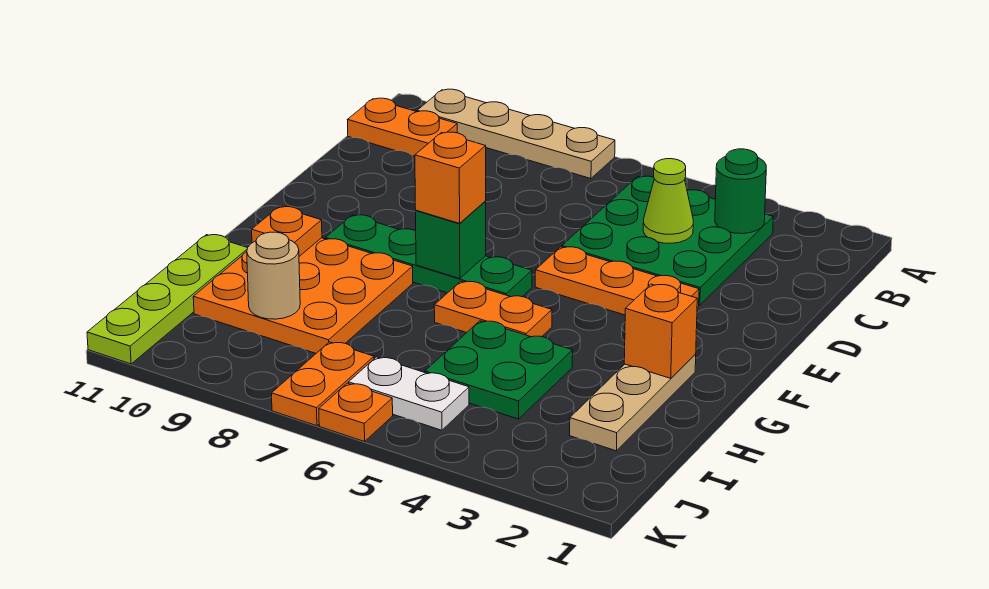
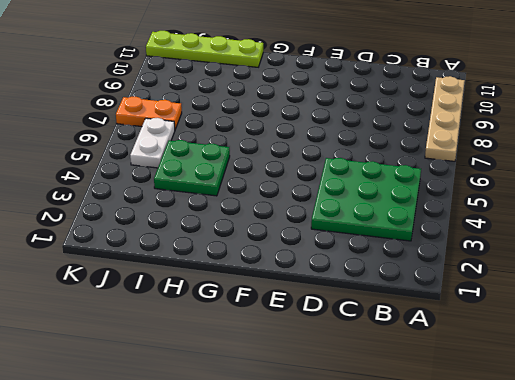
none -> orange 1x2 plate [347,98,457,156]
none -> orange 1x3 plate [535,247,699,315]
none -> green 1x4 plate [326,215,532,297]

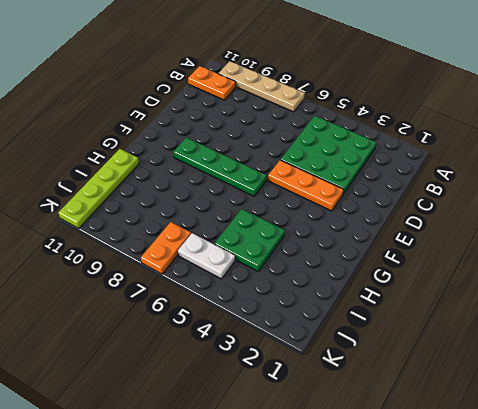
none -> tan 1x3 plate [570,354,696,451]
none -> orange 1x2 plate [434,281,552,337]
none -> orange 3x3 plate [193,238,413,353]

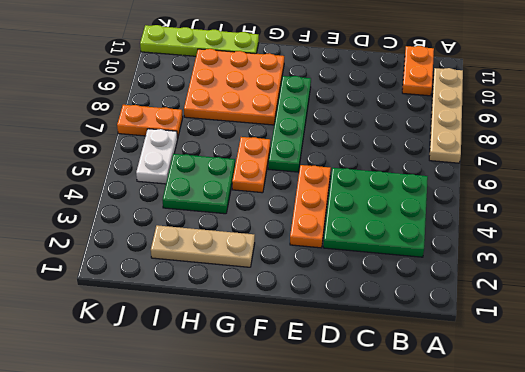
none -> orange 1x1 plate [319,383,393,442]
none -> green 1x1 round brick [715,149,766,234]
none -> lime 1x1 cone [643,159,693,243]

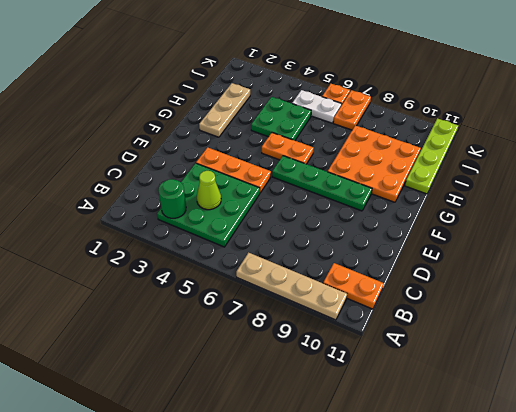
none -> green 1x1 brick [416,201,486,279]
none -> orange 1x1 brick [624,284,697,378]
none -> orange 1x1 plate [252,207,322,256]

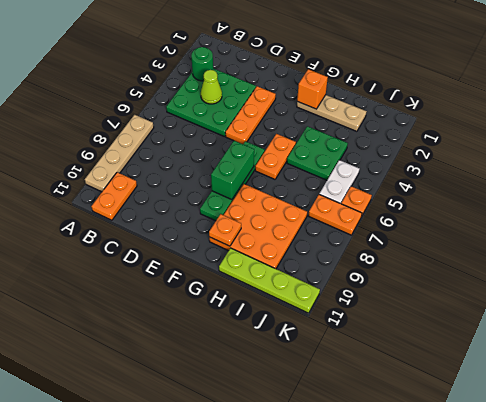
green 1x2 brick [211,141,254,200] -> green 1x1 brick [416,201,486,279]
none -> tan 1x1 round brick [247,232,300,319]
none -> orange 1x1 brick [415,132,486,223]

